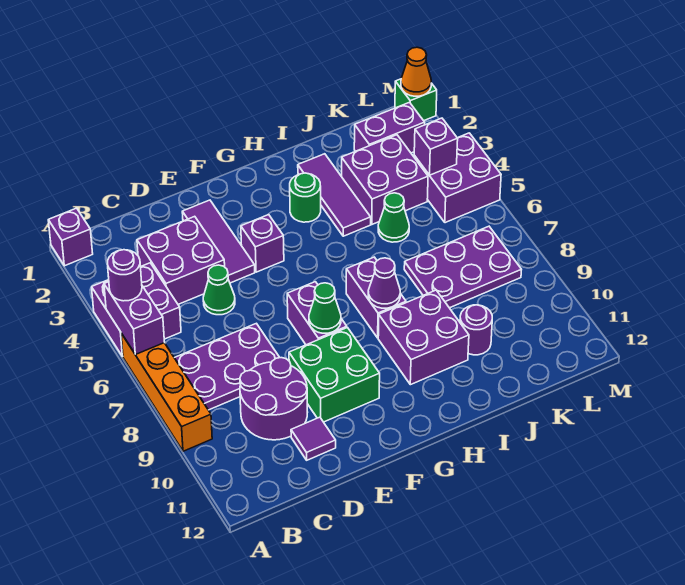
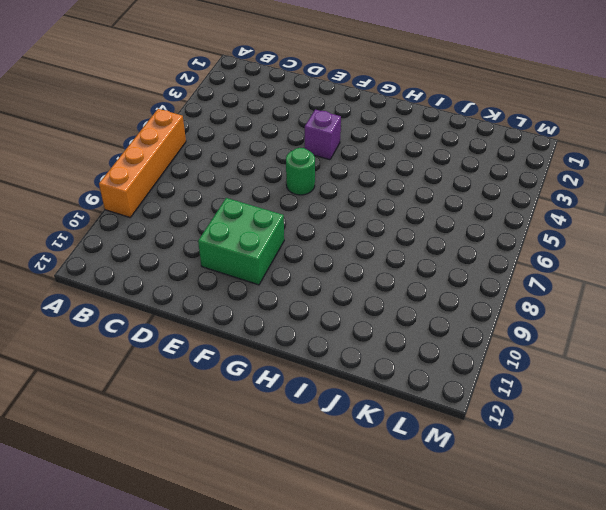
green 1x1 round brick [286,148,315,195] -> green 1x1 round brick moved to [290,173,321,222]
none -> purple 1x1 brick [48,208,93,266]
none -> purple 2x2 brick [92,263,181,356]
none -> purple 2x3 plate [175,323,280,410]

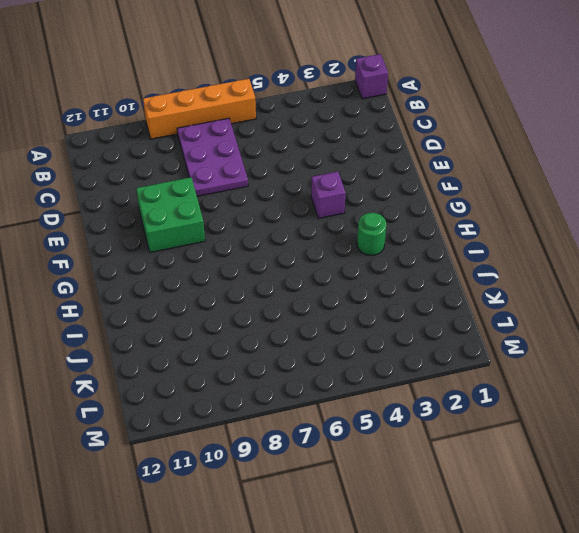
none -> purple 2x2 brick [92,263,181,356]
none -> purple 2x2 brick [137,216,225,304]
none -> purple 2x2 round brick [240,358,308,440]

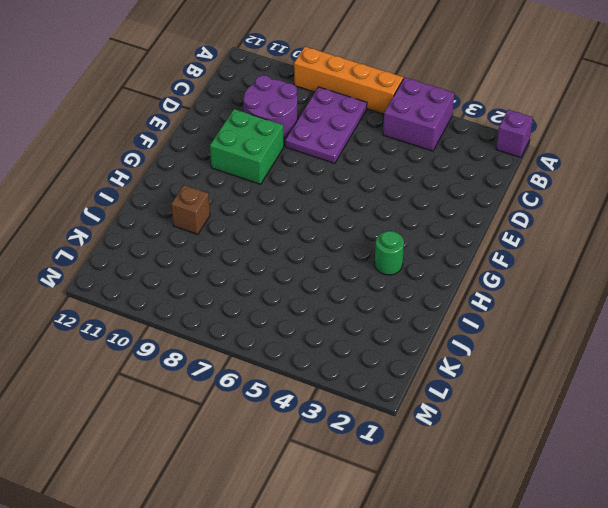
brown 1x1 brick [171,185,210,235] -> purple 2x2 brick [378,290,469,385]
none -> purple 2x2 brick [137,216,225,304]
none -> green 1x1 cone [203,265,235,315]
none -> purple 1x1 tile [291,417,336,460]

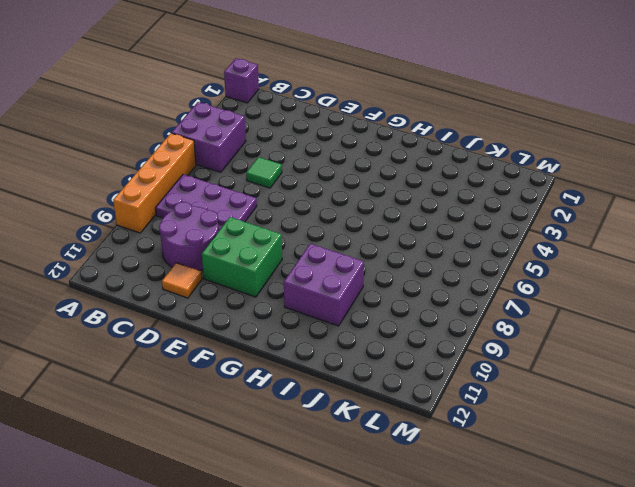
green 1x1 tile [246,157,282,188] -> green 1x1 cone [203,265,235,315]
orange 1x1 tile [162,263,202,298] -> purple 1x1 tile [291,417,336,460]
none -> purple 2x2 brick [137,216,225,304]
none -> purple 1x3 tile [182,200,255,283]
none -> purple 1x1 brick [241,215,284,272]

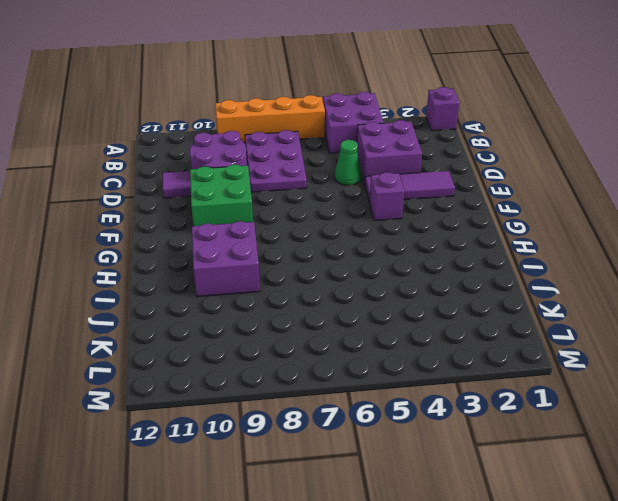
none -> purple 1x2 brick [287,282,347,345]
none -> green 1x1 round brick [290,173,321,222]
none -> purple 1x2 brick [346,257,406,338]

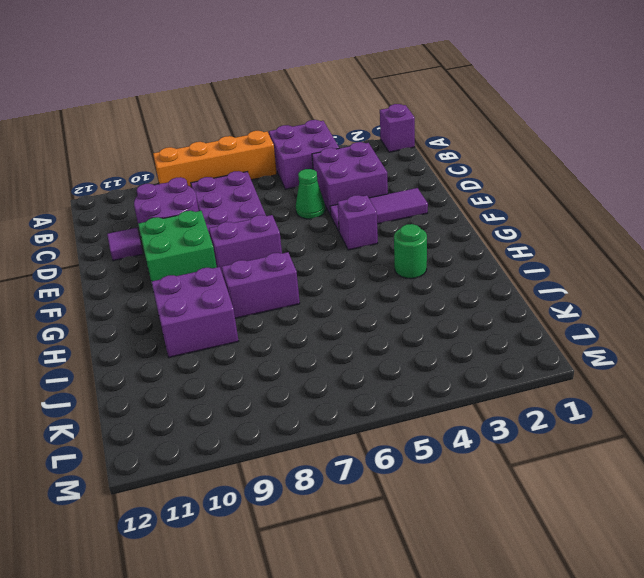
none -> purple 1x3 tile [298,154,371,236]
none -> purple 2x2 brick [342,135,428,224]
none -> green 1x1 cone [378,193,409,242]

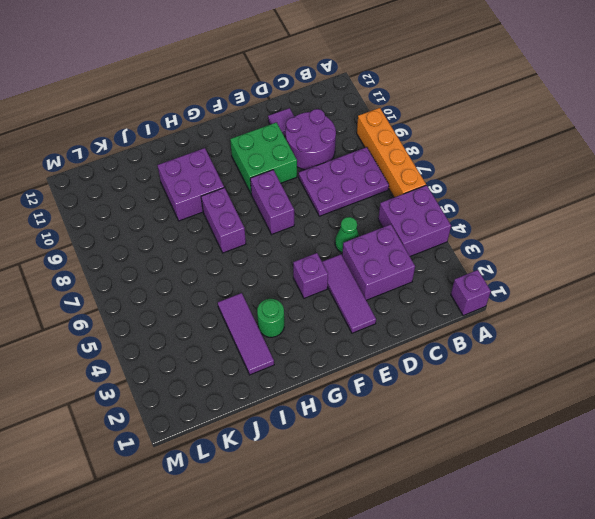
none -> purple 2x2 brick [342,135,428,224]
none -> green 1x1 cone [378,193,409,242]
none -> purple 2x3 plate [404,226,522,308]

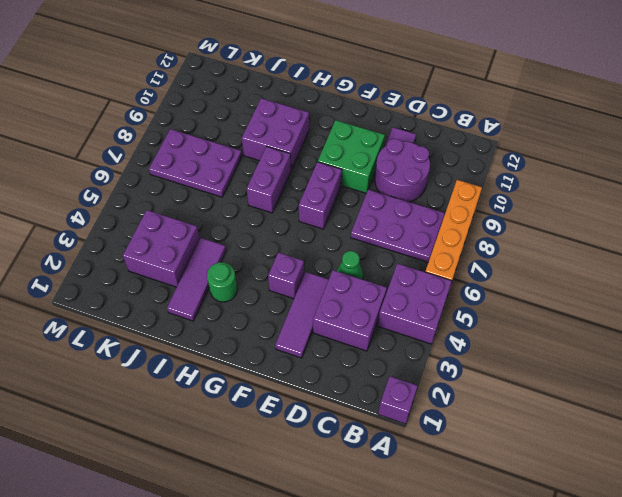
none -> green 1x1 cone [378,193,409,242]
none -> purple 1x1 round brick [460,305,492,355]
none -> purple 1x2 brick [354,102,425,153]

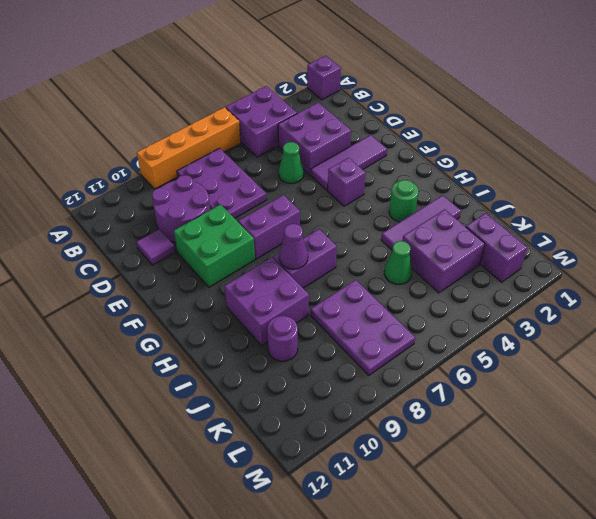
none -> purple 2x2 brick [414,133,501,223]
none -> green 1x1 brick [395,79,437,121]
none -> purple 1x2 brick [104,282,165,355]

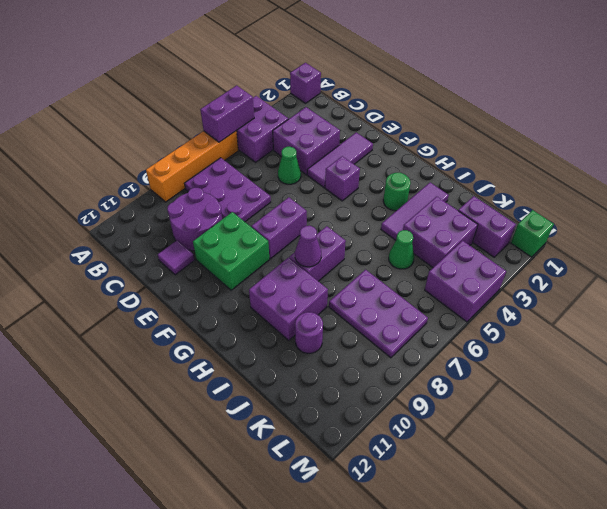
none -> green 1x1 cone [309,283,341,333]
none -> purple 1x1 brick [414,118,458,175]
none -> orange 1x1 cone [401,47,431,96]

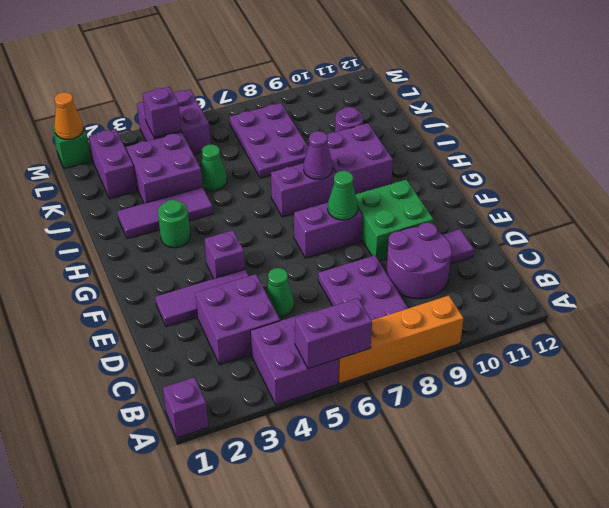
none -> purple 1x1 round brick [107,250,142,301]

